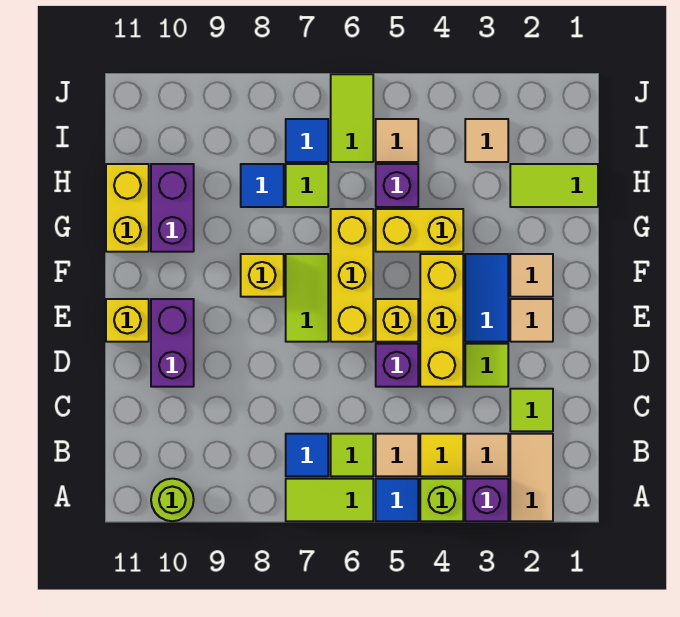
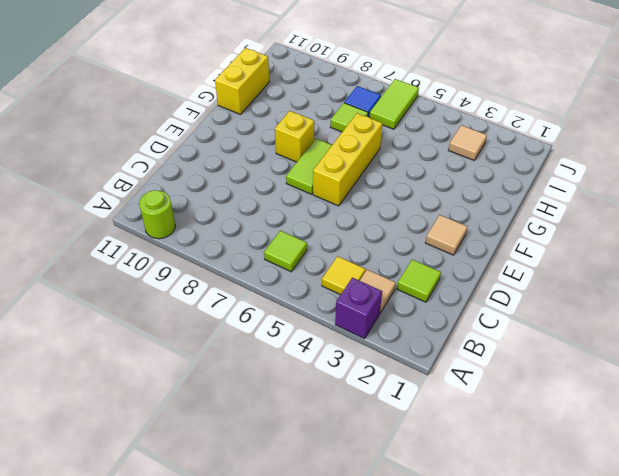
none -> tan 1x2 tile [510,434,553,521]
none -> lime 1x1 brick [420,479,463,521]
none -> blue 1x1 tile [376,479,418,521]
none -> lime 1x2 tile [286,479,373,521]

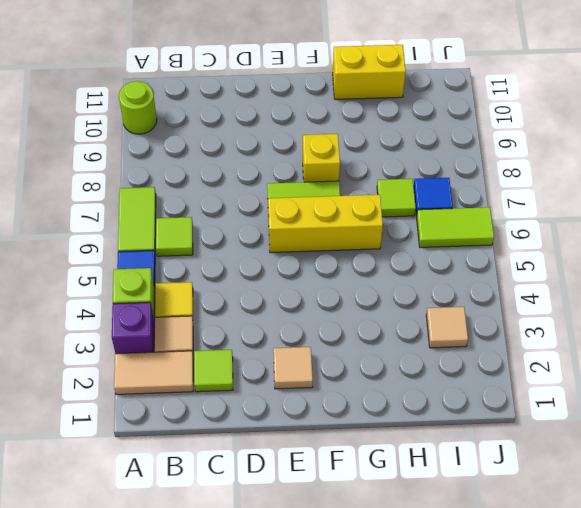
none -> tan 1x1 tile [376,434,418,476]
none -> blue 1x1 tile [286,434,328,476]
none -> lime 1x1 tile [465,344,508,387]
none -> yellow 1x3 brick [420,254,463,387]

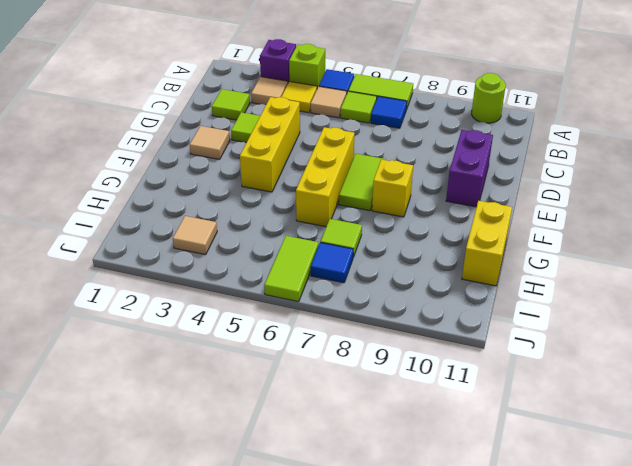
none -> tan 1x2 tile [510,434,553,521]
none -> purple 1x1 brick [376,344,418,387]
none -> blue 1x2 tile [465,254,508,342]
none -> yellow 1x1 brick [376,299,418,342]

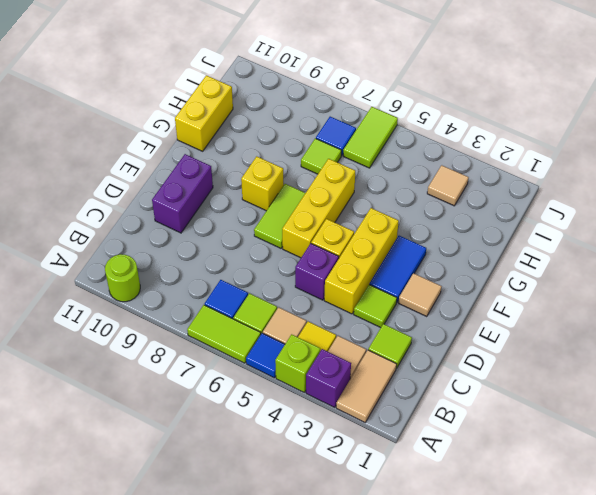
none -> yellow 1x1 brick [106,299,149,342]
none -> tan 1x1 tile [510,254,553,297]
none -> yellow 1x2 brick [376,209,463,252]
none -> purple 1x2 brick [151,164,194,252]

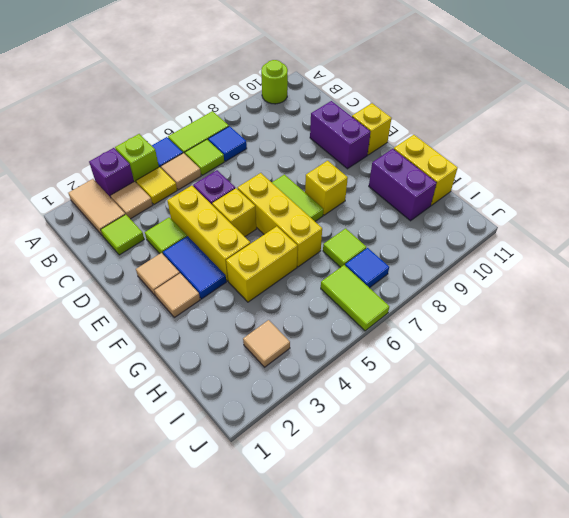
none -> lime 1x2 tile [510,164,598,207]
none -> purple 1x1 brick [376,164,418,207]
none -> blue 1x1 tile [241,164,284,207]
none -> tan 1x1 tile [376,119,418,162]

